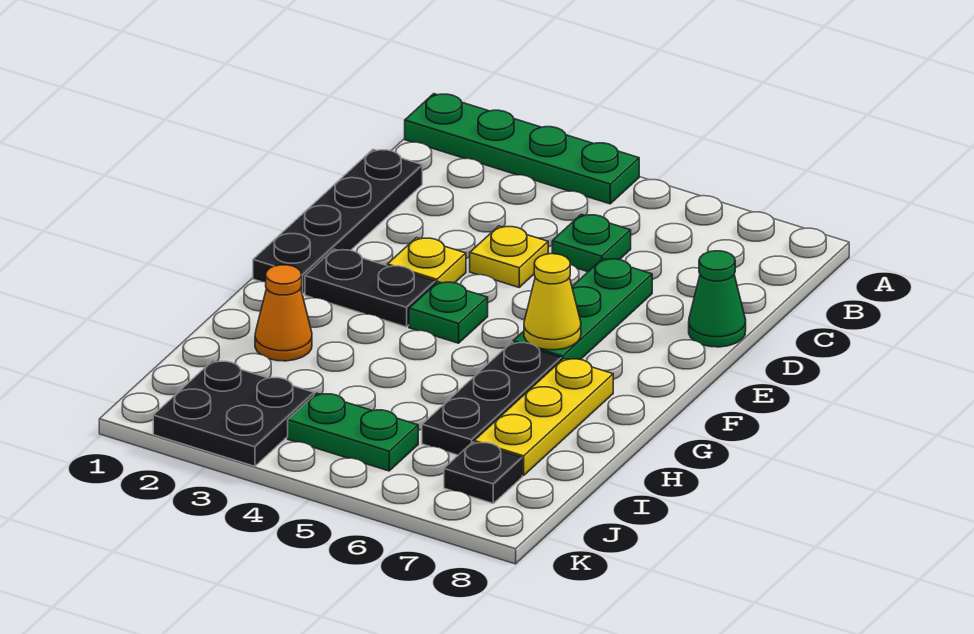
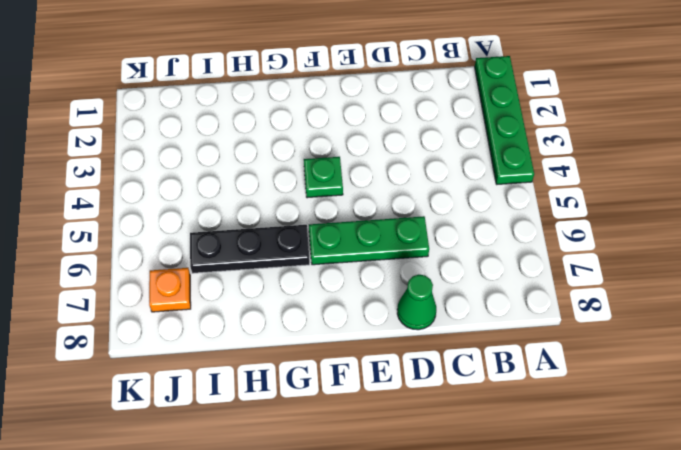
orange 1x1 plate [149,268,191,312] -> black 1x1 plate [444,442,522,503]
none -> black 1x4 plate [253,149,422,294]
none -> green 1x1 plate [552,214,631,272]
none -> yellow 1x1 plate [470,226,548,287]

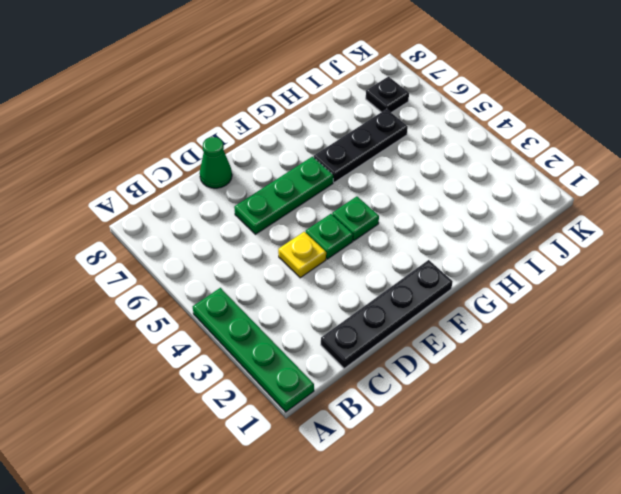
green 1x1 plate [306,214,353,259] -> green 1x1 plate moved to [552,214,631,272]
none -> yellow 1x1 plate [387,238,466,283]
none -> black 1x2 plate [305,249,436,327]
none -> yellow 1x3 plate [474,359,613,476]

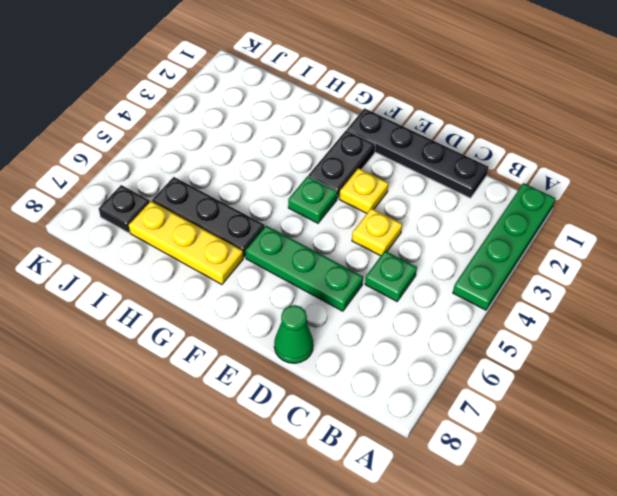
none -> orange 1x1 cone [255,265,312,361]
none -> black 2x2 plate [153,361,314,466]
none -> green 1x2 plate [288,393,418,471]

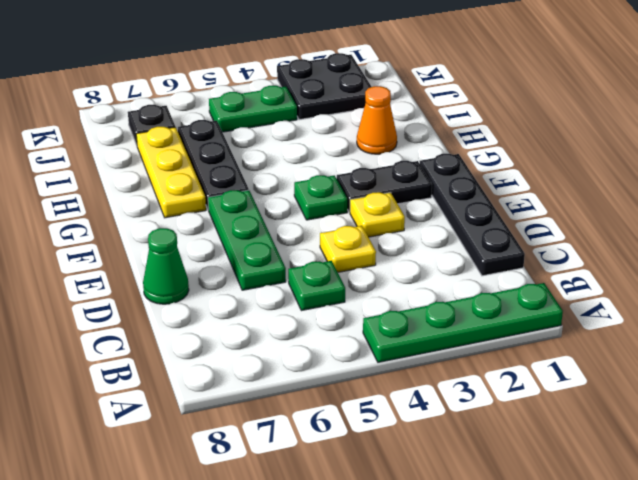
none -> yellow 1x1 cone [524,254,581,350]

